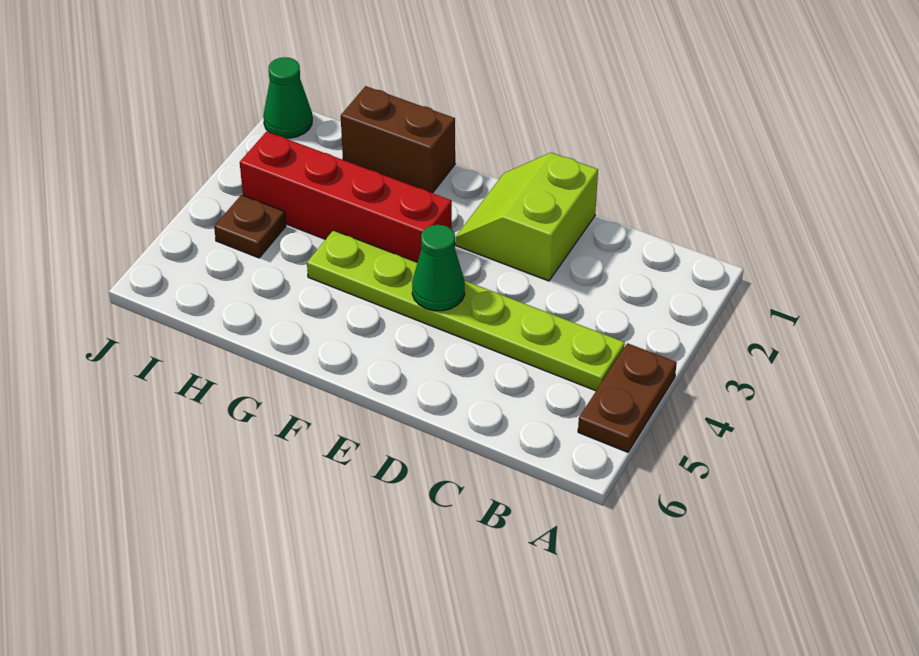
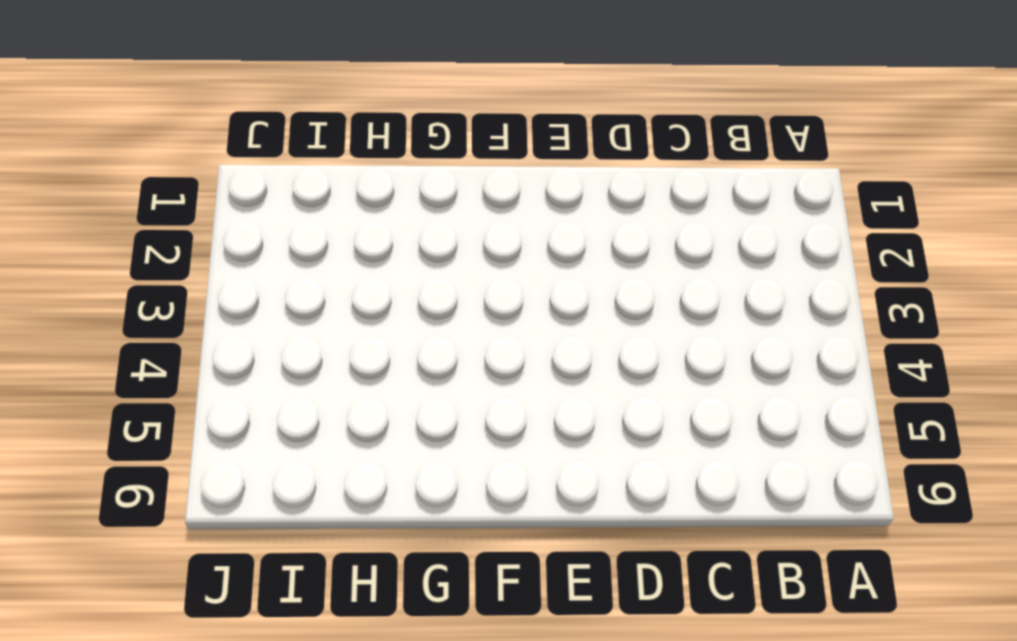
none -> brown 1x2 plate [578,343,677,452]
none -> lime 1x6 plate [307,230,625,391]

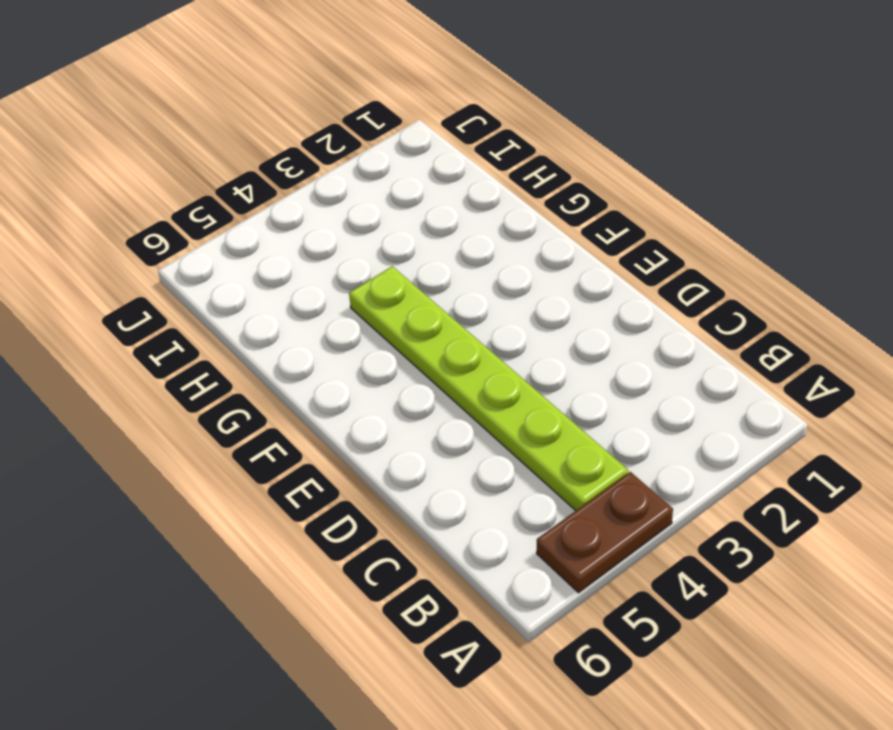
none -> lime 2x2 slope [455,153,598,281]
none -> red 1x4 brick [240,132,452,262]

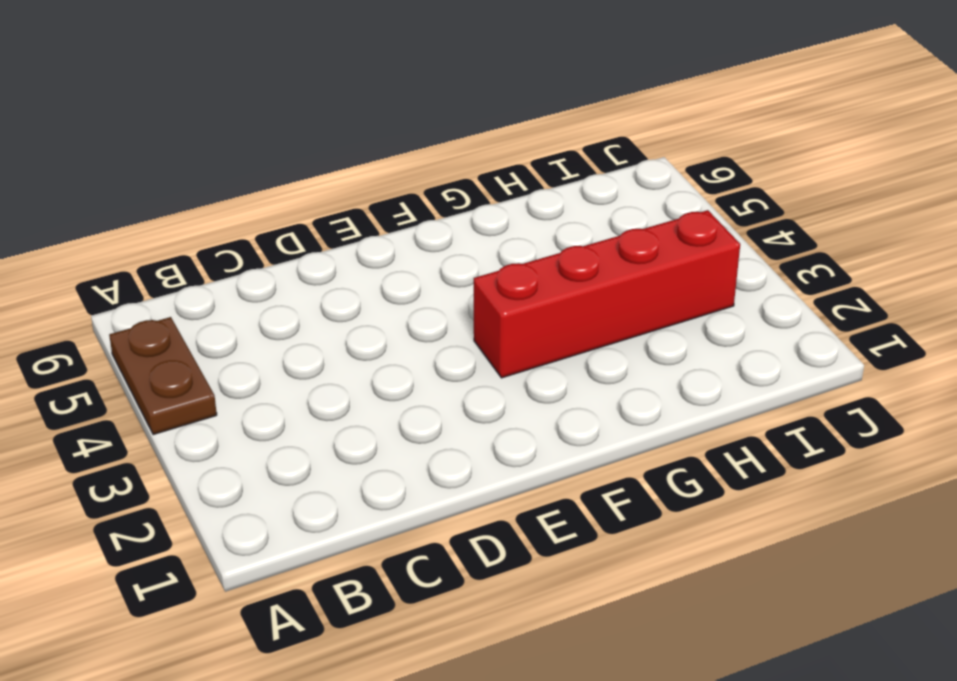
none -> lime 1x6 plate [307,230,625,391]
none -> lime 2x2 slope [455,153,598,281]

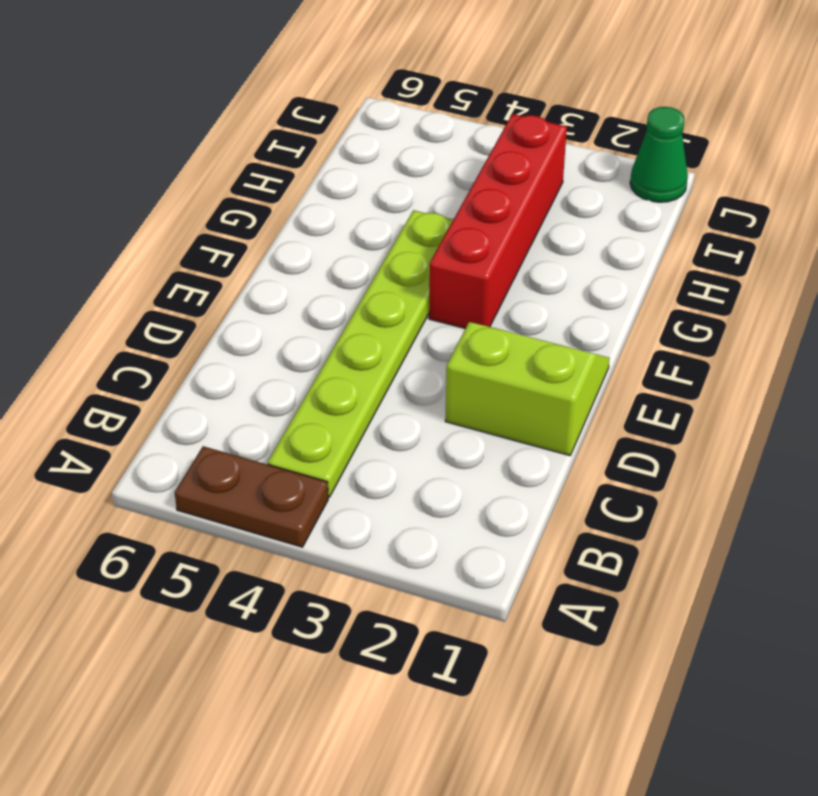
none -> brown 1x2 brick [341,86,455,193]
none -> brown 1x1 plate [214,195,286,258]

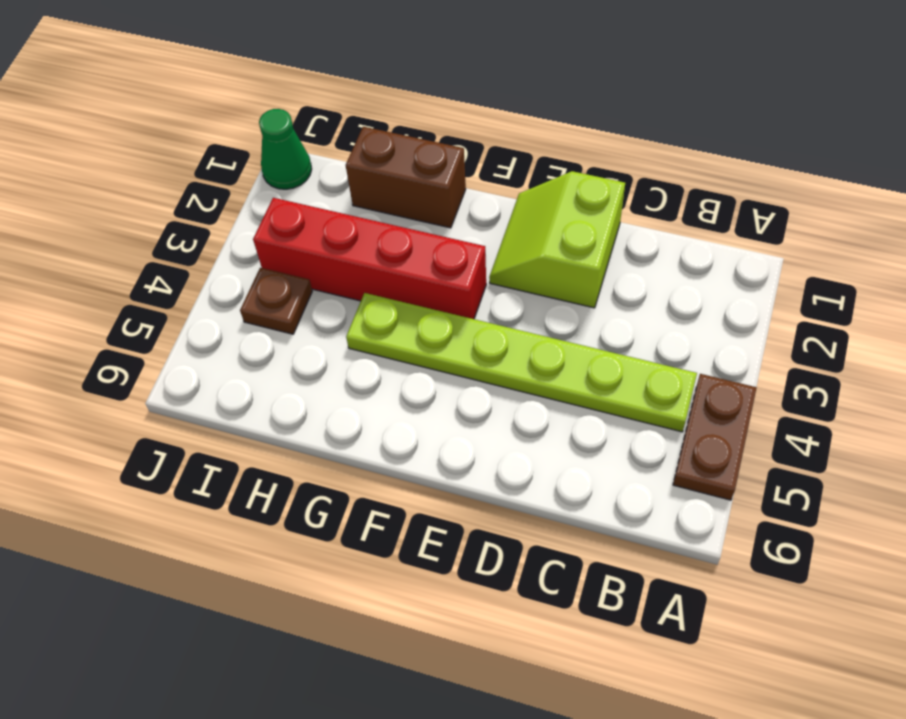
none -> green 1x1 cone [412,225,465,311]

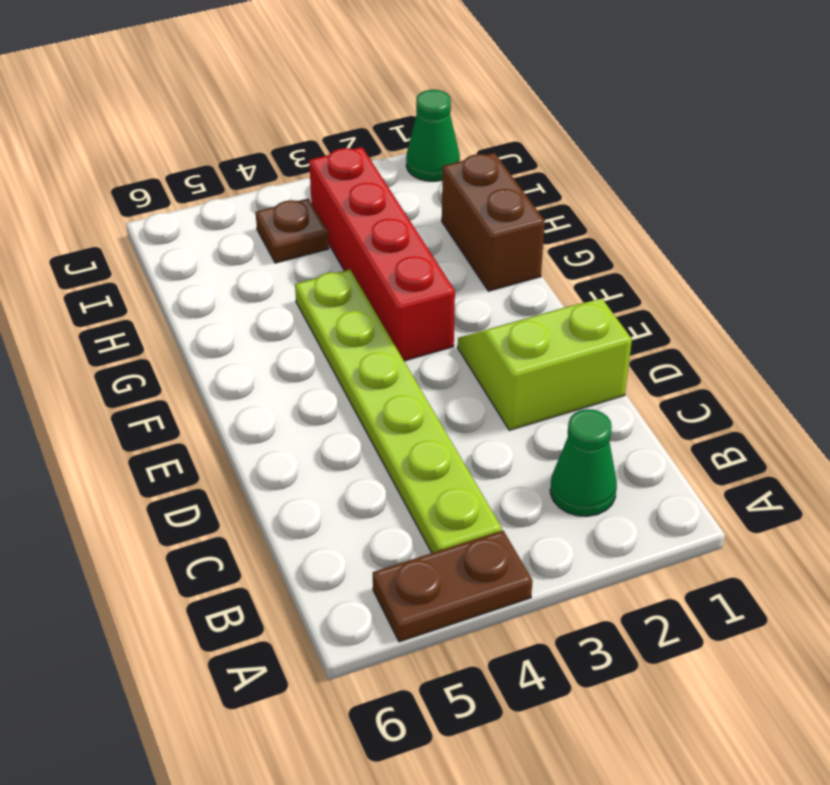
green 1x1 cone [550,409,617,516] -> green 1x1 cone moved to [412,225,465,311]

